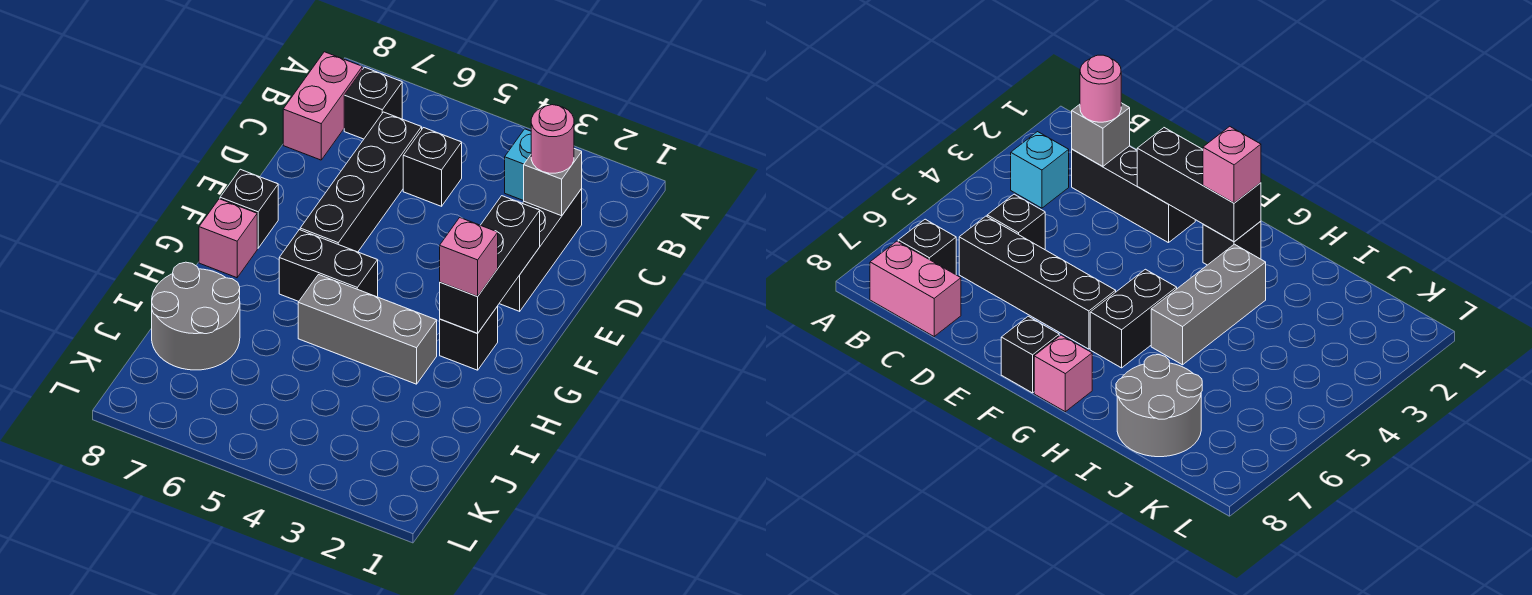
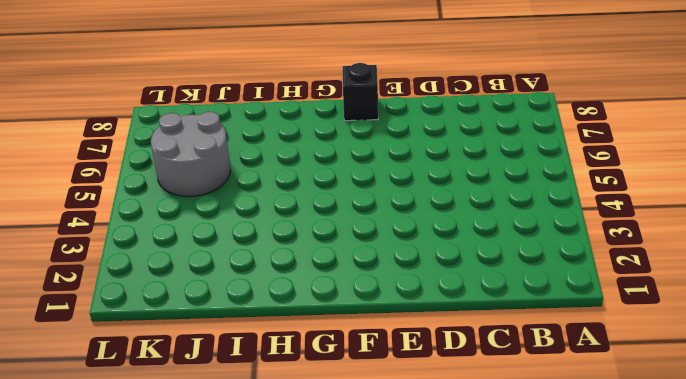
grey 2x2 round brick [151,112,230,197] -> grey 2x2 round brick moved to [152,262,240,370]
none -> cyan 1x1 brick [505,129,531,201]
none -> black 1x1 brick [344,67,402,139]
none -> pink 1x2 brick [283,52,362,160]

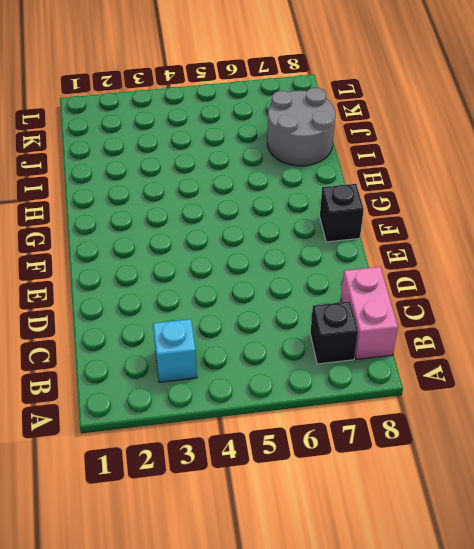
none -> black 1x3 brick [499,189,582,311]
none -> black 1x1 brick [403,128,462,206]
none -> black 1x4 brick [300,112,422,252]

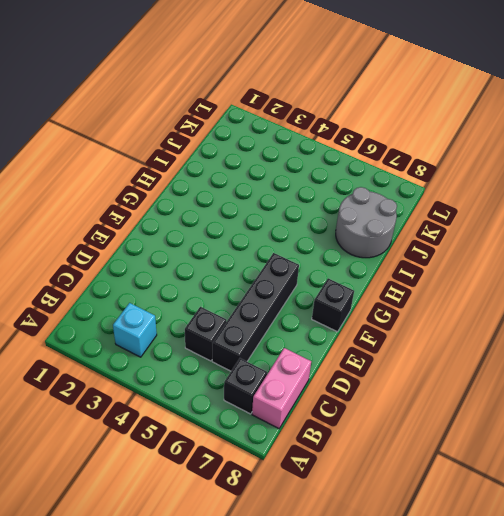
none -> black 1x3 brick [499,189,582,311]
none -> black 1x1 brick [440,306,498,370]
none -> black 1x2 brick [279,230,378,301]

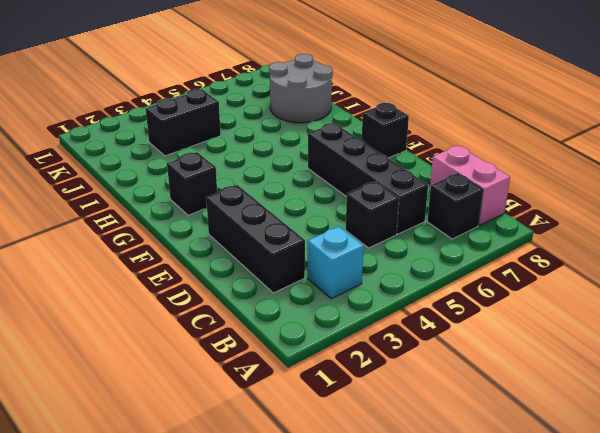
black 1x2 brick [146,89,221,156] -> black 1x2 brick moved to [279,230,378,301]
none -> pink 1x1 brick [199,199,257,278]
none -> grey 1x3 brick [298,275,437,384]
none -> grey 1x1 brick [524,149,582,216]

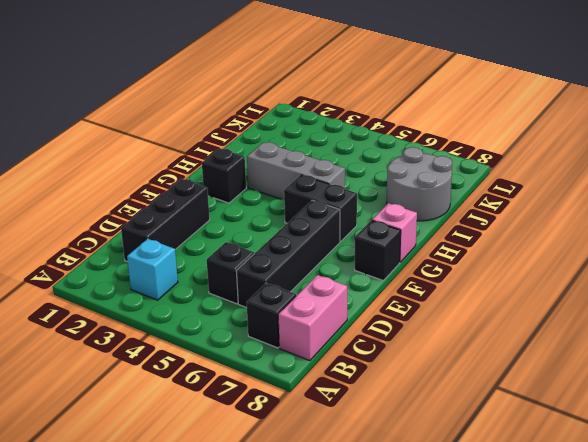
none -> grey 1x1 brick [524,149,582,216]
none -> black 1x3 brick [440,196,540,333]
none -> pink 1x1 round brick [531,105,574,173]

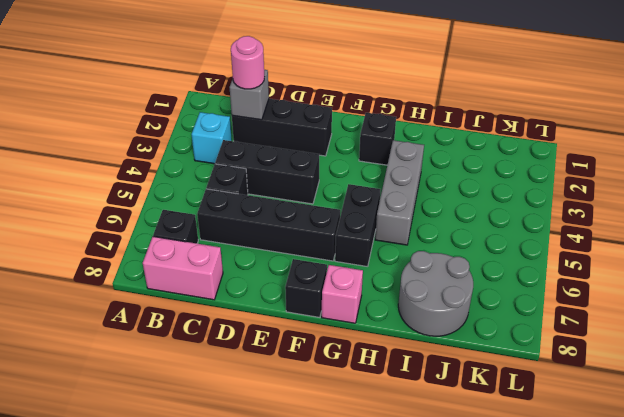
black 1x3 brick [215,140,319,204] -> black 1x3 brick moved to [440,196,540,333]
none -> pink 1x1 brick [440,218,498,297]

